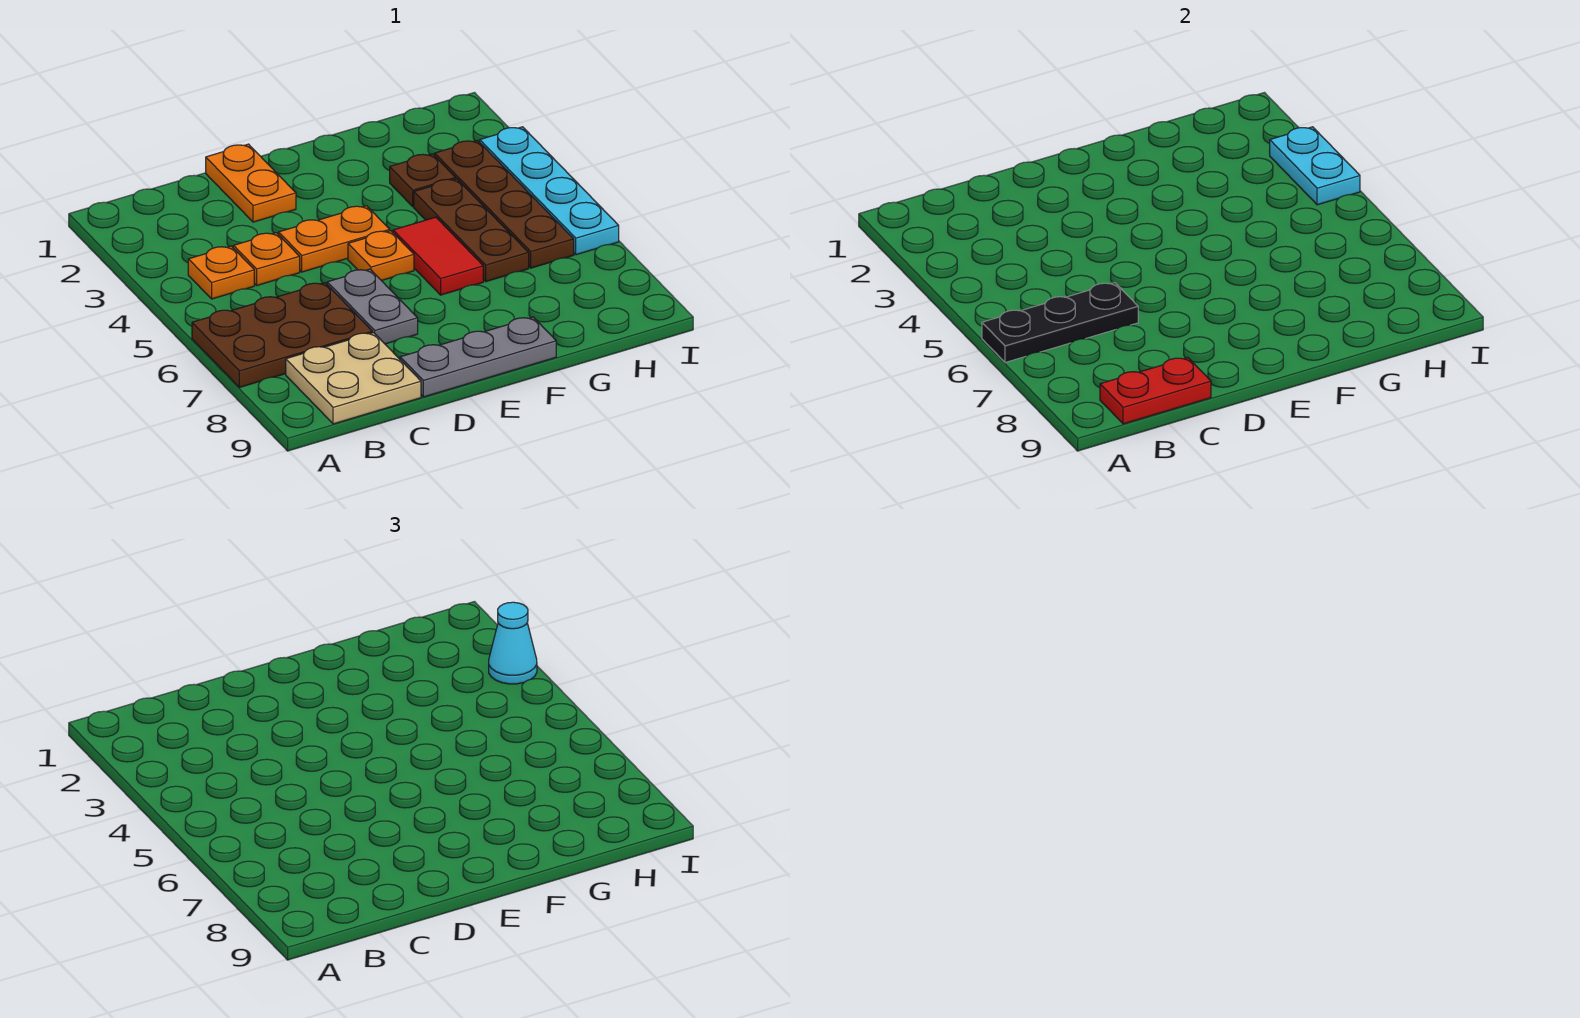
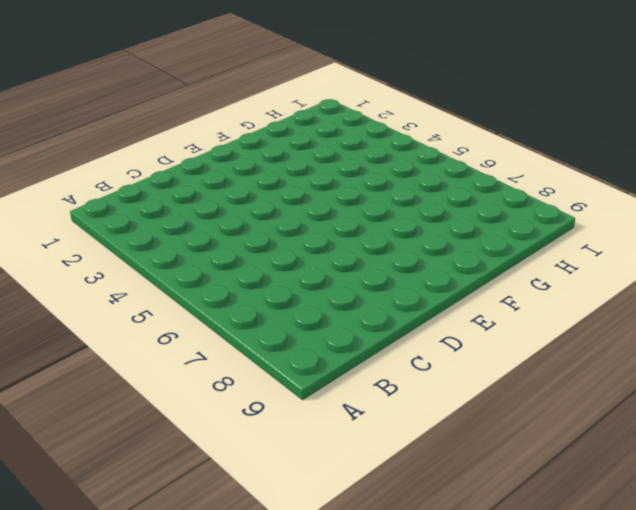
none -> brown 2x3 plate [192,283,372,387]
none -> orange 1x1 plate [188,246,254,299]
none -> tan 2x2 plate [286,333,421,424]

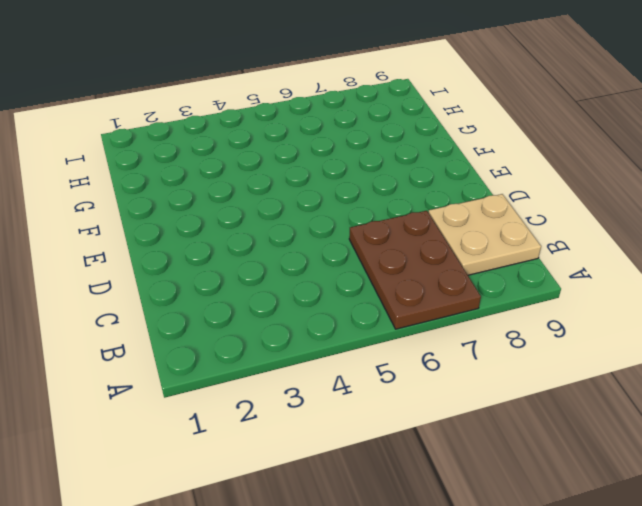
none -> orange 1x1 plate [188,246,254,299]
none -> orange 1x1 plate [233,233,300,285]
none -> orange 1x2 plate [206,144,296,222]

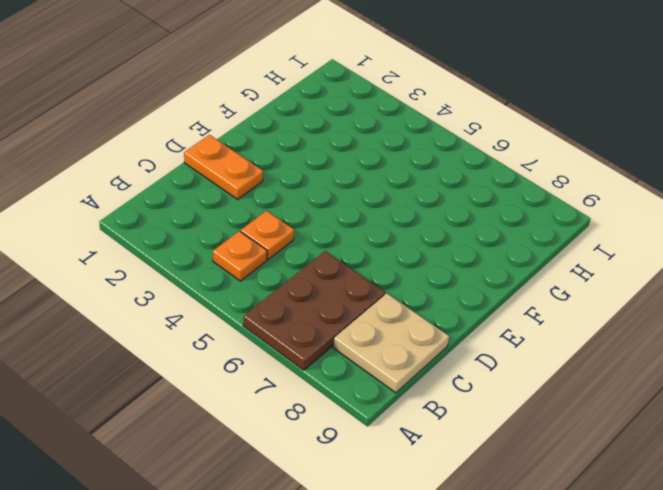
none -> orange 1x2 plate [279,206,390,272]
none -> grey 1x2 plate [327,269,418,344]
none -> grey 1x3 plate [400,317,556,397]

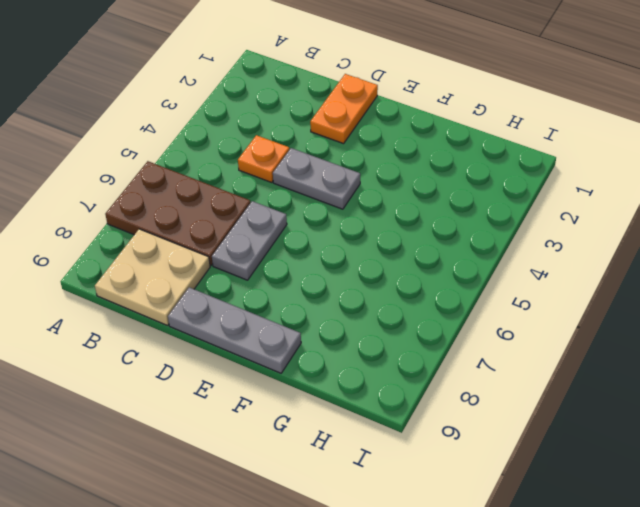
grey 1x2 plate [273,148,360,209] -> orange 1x2 plate [279,206,390,272]
none -> orange 1x1 plate [188,246,254,299]
none -> orange 1x1 plate [348,231,414,281]
none -> red 1x2 tile [393,217,483,295]

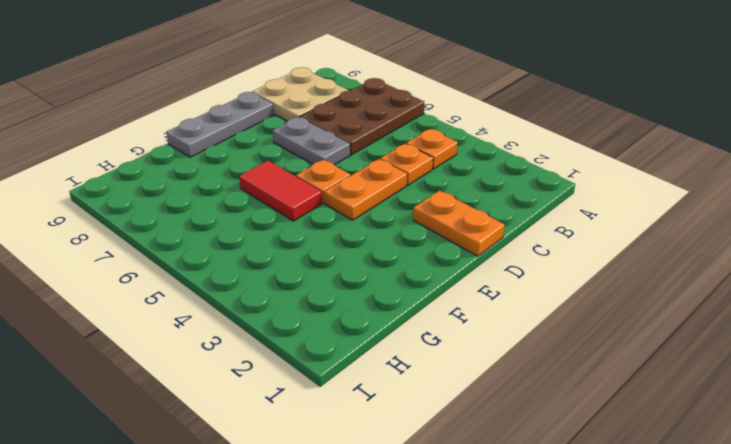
none -> brown 1x1 plate [390,154,456,207]
none -> brown 1x3 plate [414,179,529,282]
none -> brown 1x4 plate [435,140,574,268]

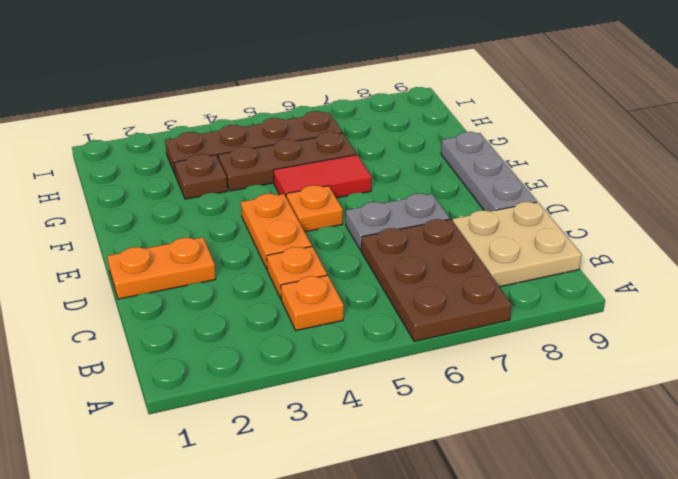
none -> cyan 1x4 plate [480,127,619,255]
none -> black 1x3 plate [982,283,1138,362]
none -> red 1x2 plate [1100,358,1211,424]

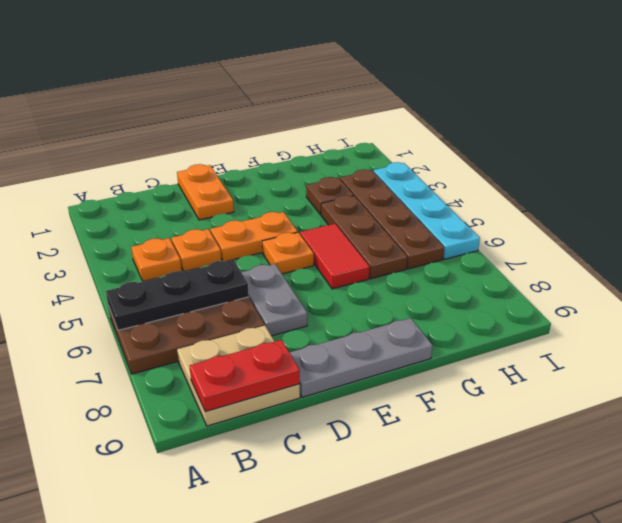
none -> cyan 1x2 plate [1270,127,1360,205]
none -> cyan 1x1 cone [489,602,537,684]

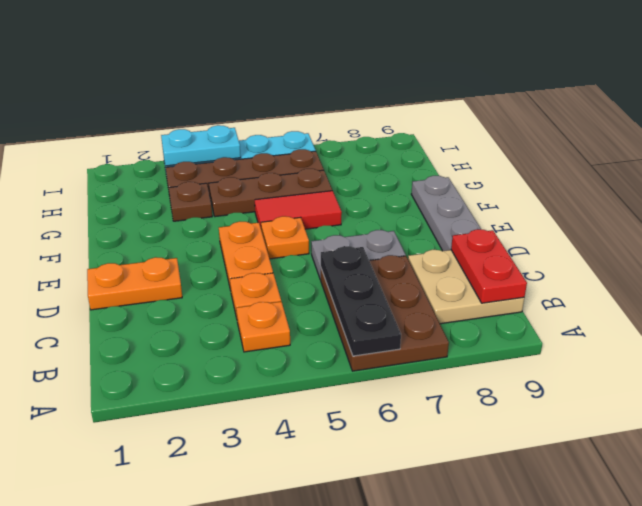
none -> cyan 1x1 cone [489,602,537,684]

